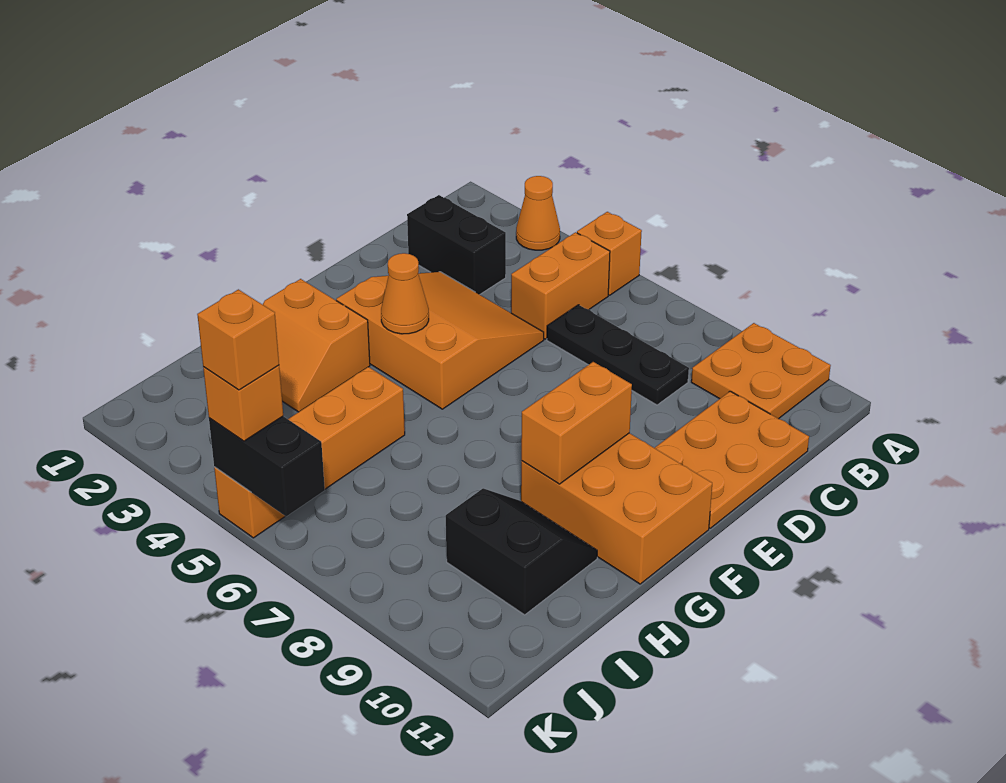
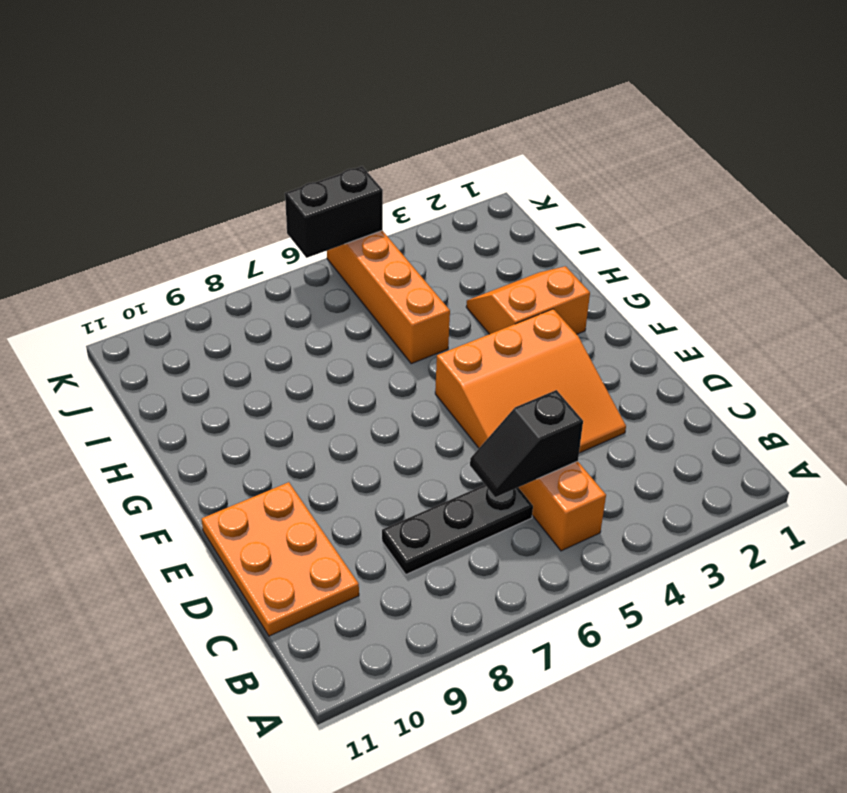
black 1x2 slope [470,390,583,497] -> none
none -> orange 1x1 cone [516,176,560,250]
none -> orange 1x1 brick [577,212,642,295]
none -> orange 2x2 plate [691,323,831,419]

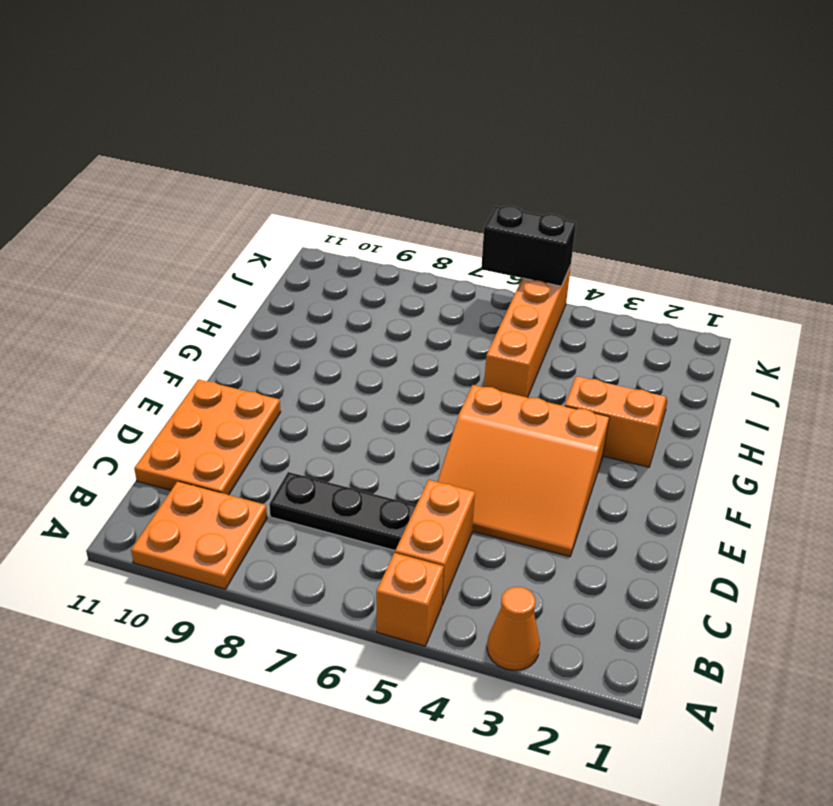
none -> black 1x2 brick [407,195,506,295]
none -> orange 2x3 brick [521,433,712,584]
none -> black 2x2 slope [446,489,597,615]

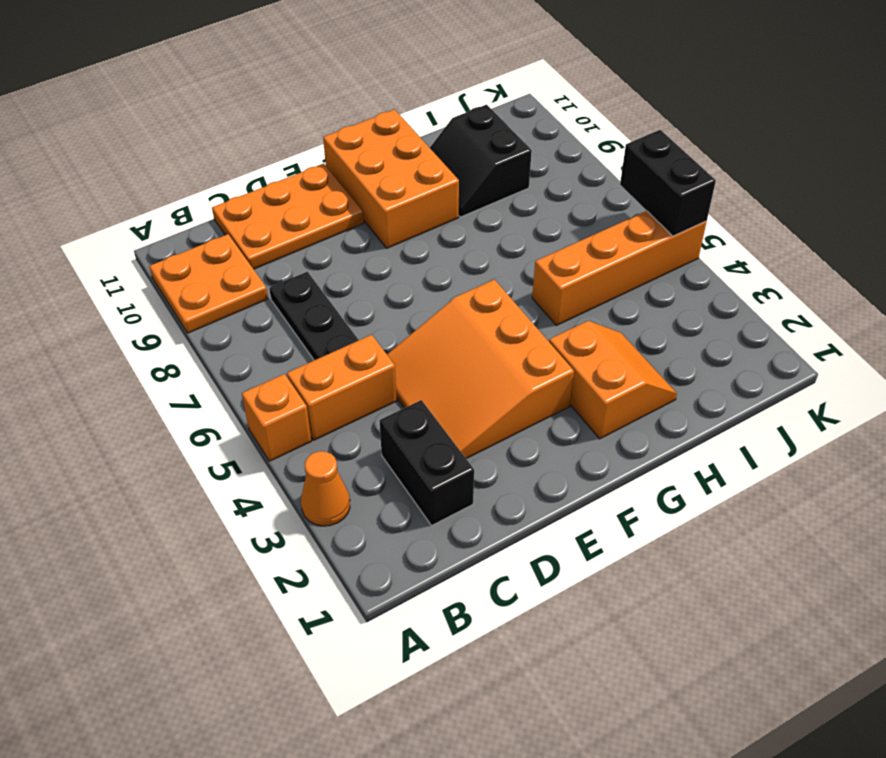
none -> orange 1x1 cone [381,253,429,334]
none -> orange 1x2 brick [521,362,632,484]
none -> orange 1x1 brick [203,365,283,441]

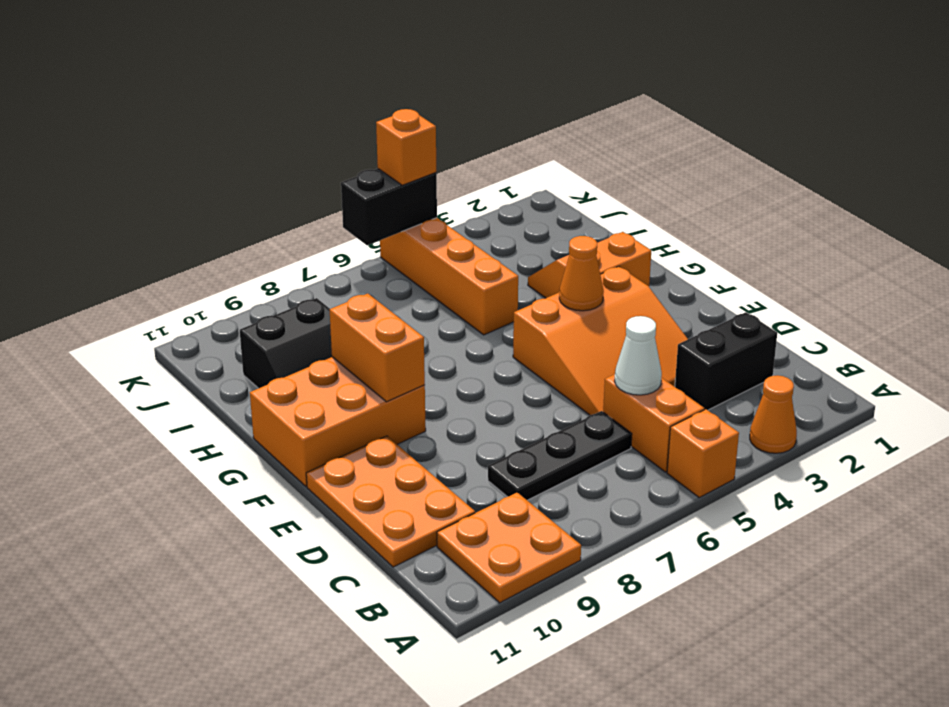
white 1x1 cone [615,316,662,395] -> none
none -> orange 1x1 brick [197,289,279,390]

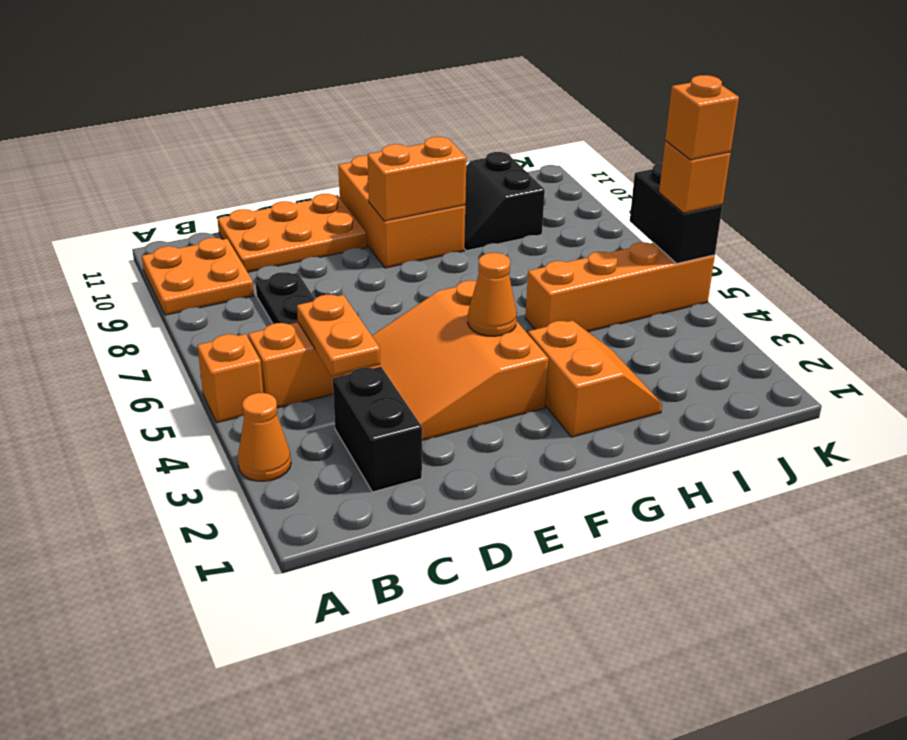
orange 1x2 plate [297,295,380,376] -> none

